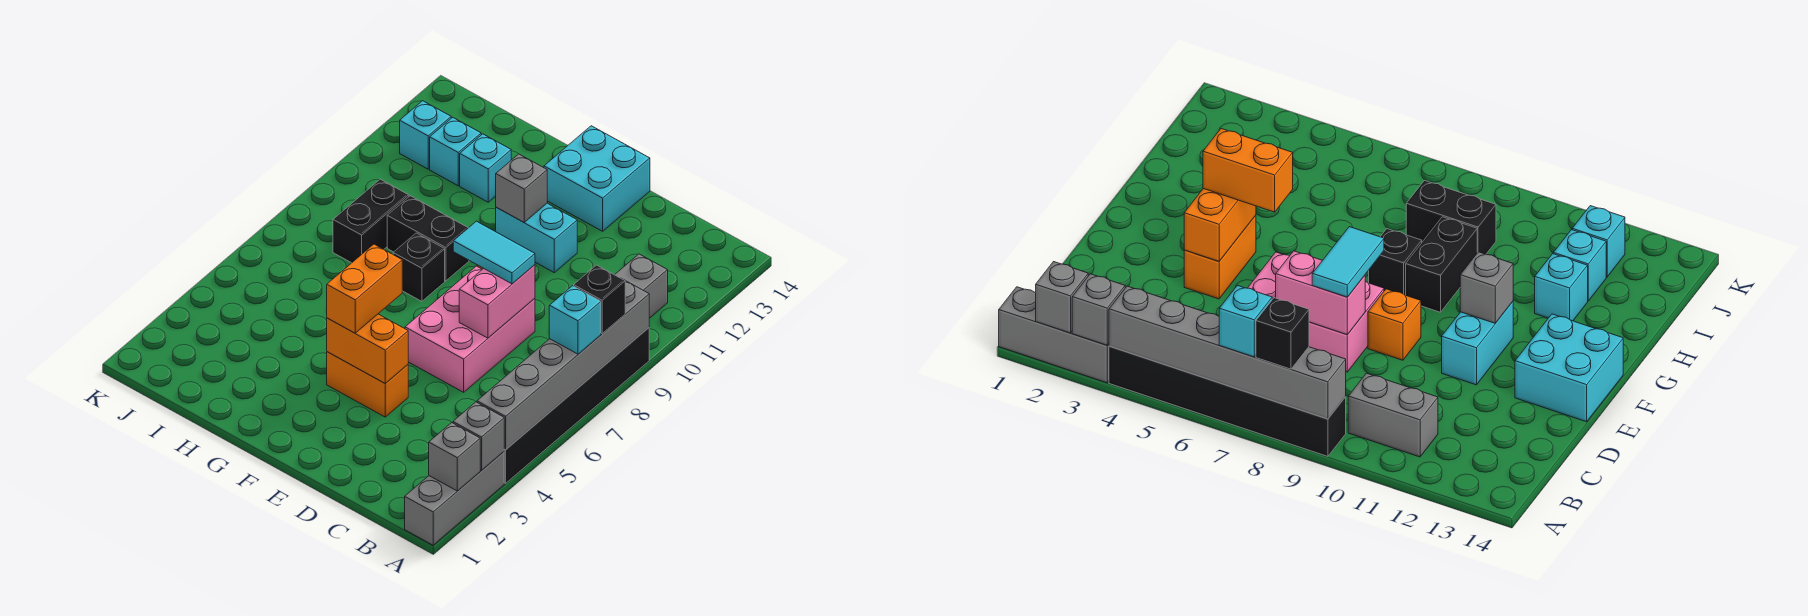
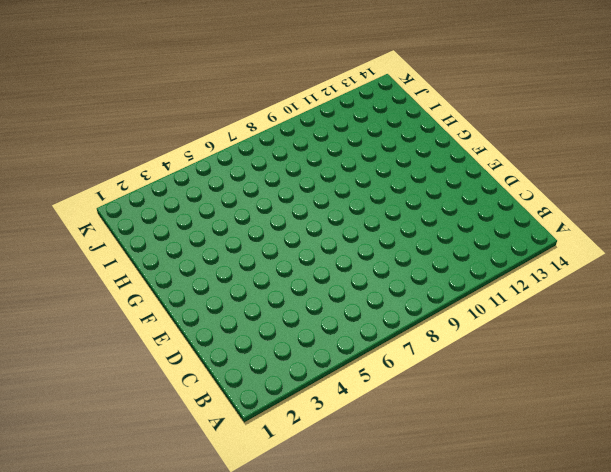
none -> grey 1x3 brick [405,452,504,545]
none -> black 1x6 brick [504,328,649,483]
none -> grey 1x2 brick [615,254,668,318]

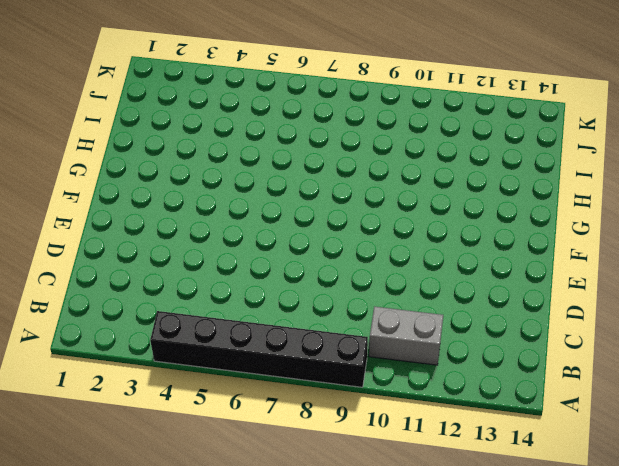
none -> grey 1x3 brick [405,452,504,545]
none -> pink 2x3 brick [405,266,535,392]
none -> orange 1x2 brick [327,352,408,417]

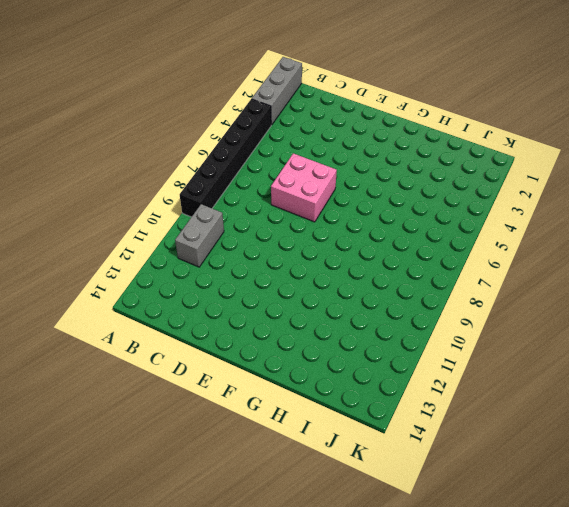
pink 2x2 brick [271,153,337,222] -> pink 2x3 brick [405,266,535,392]
none -> orange 1x2 brick [327,352,408,417]
none -> orange 1x1 brick [1368,289,1421,360]
none -> cyan 1x2 brick [496,203,577,273]

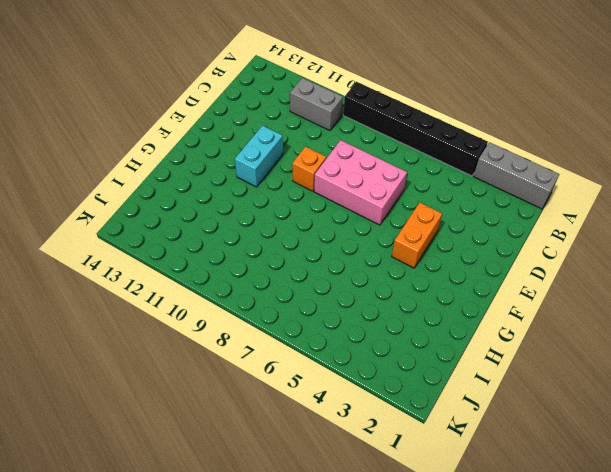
none -> cyan 2x2 brick [544,126,650,231]
none -> black 1x1 brick [393,233,445,301]
none -> black 1x2 brick [387,196,469,281]

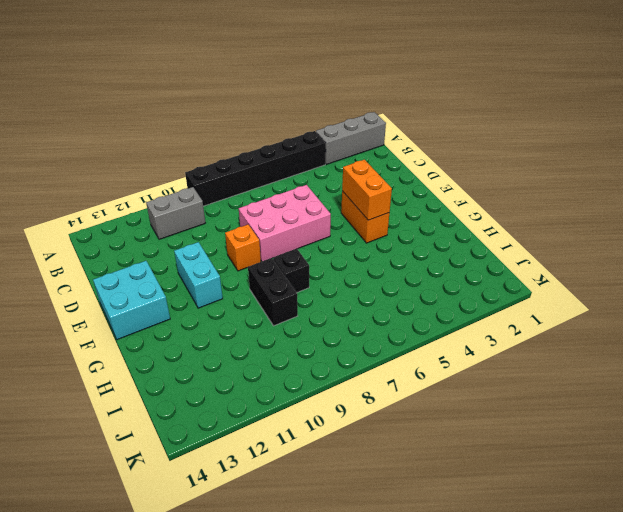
none -> cyan 1x1 brick [460,134,511,202]
none -> black 1x2 brick [333,179,409,263]
none -> cyan 1x1 brick [430,117,481,186]

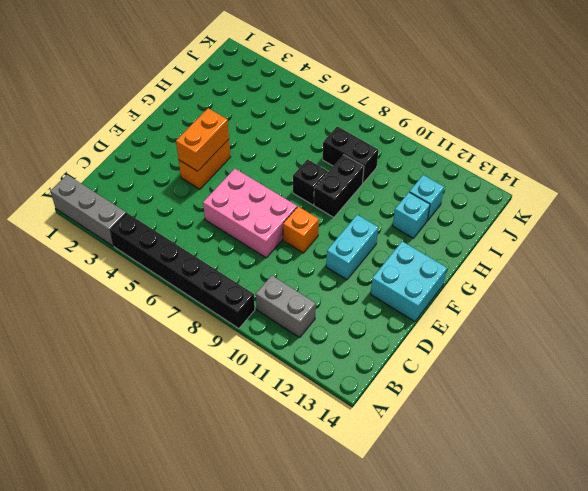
none -> cyan 1x1 brick [400,101,451,169]
none -> grey 1x1 brick [429,423,480,491]
none -> grey 1x1 brick [453,402,505,470]

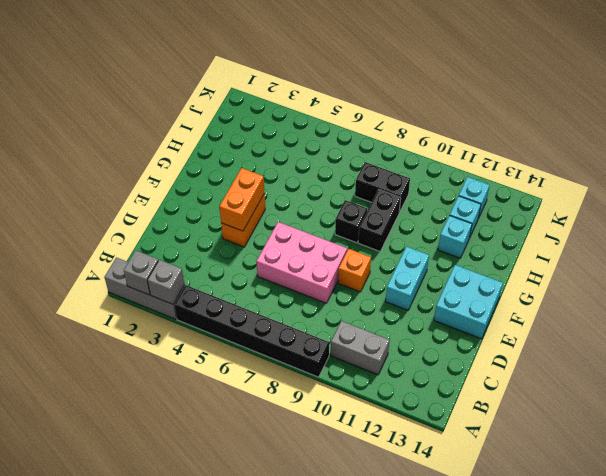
none -> grey 1x6 brick [477,281,649,450]
none -> pink 1x2 brick [459,265,535,338]
none -> grey 1x1 brick [496,154,547,222]

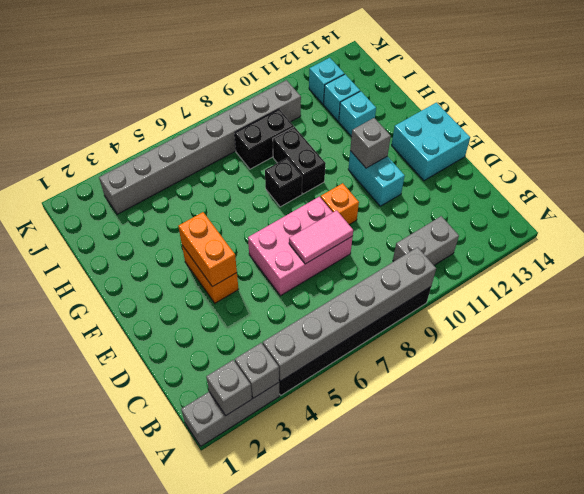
pink 1x2 tile [289,210,353,264] -> pink 1x2 brick [459,265,535,338]
grey 1x8 brick [99,80,301,214] -> none
none -> cyan 1x1 brick [549,286,601,354]
none -> black 1x1 brick [574,265,625,333]
none -> cyan 1x2 tile [453,221,535,284]

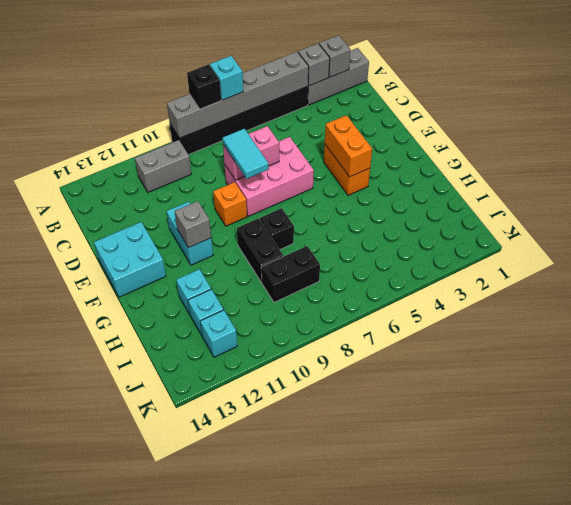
none -> orange 1x2 brick [327,244,402,333]

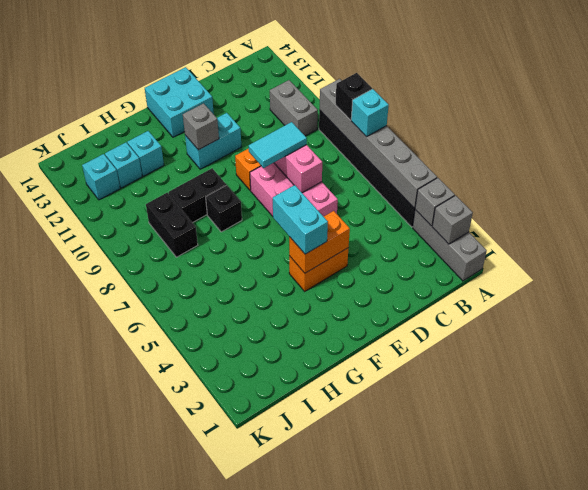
cyan 1x2 brick [273,185,328,254] -> orange 1x2 brick [327,244,402,333]

